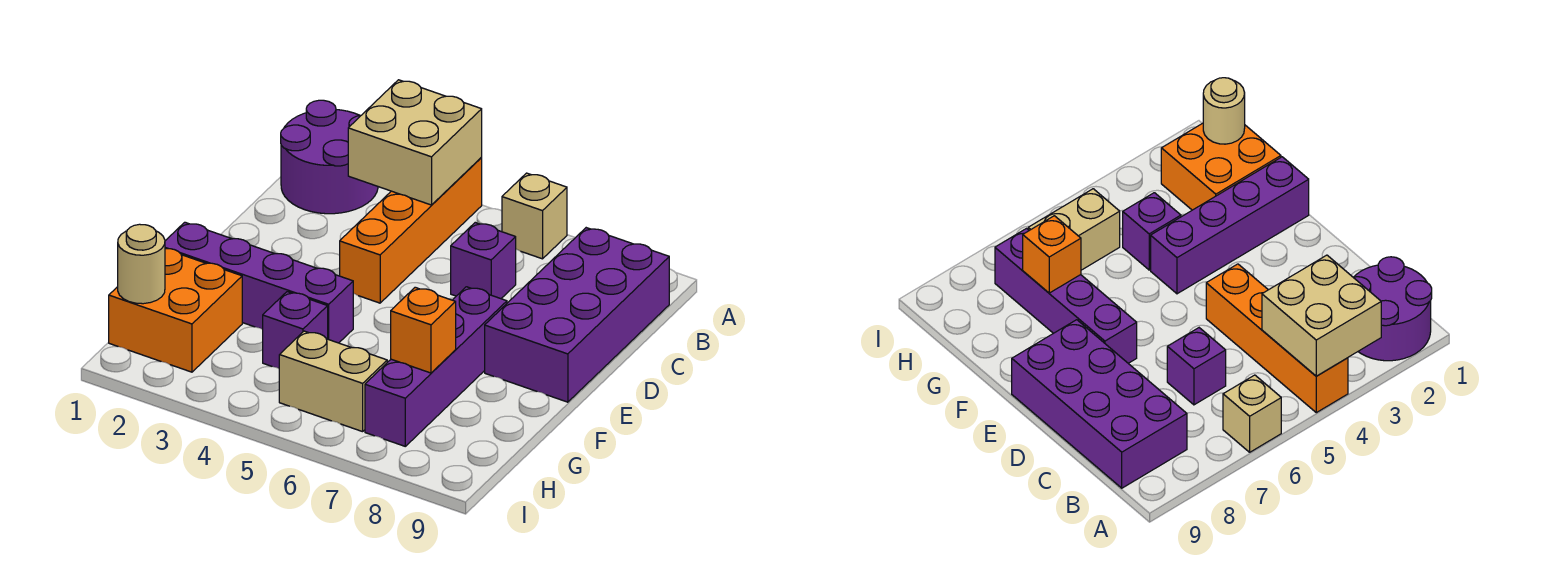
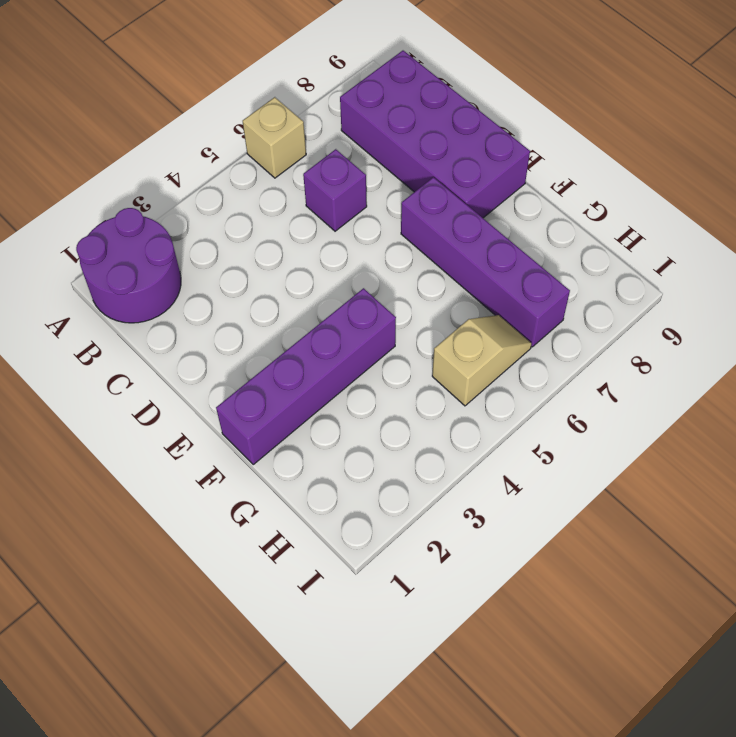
tan 1x2 slope [432,315,532,406] -> tan 1x2 brick [279,331,387,432]
none -> orange 1x4 brick [340,157,482,303]
none -> orange 2x2 brick [109,249,242,372]
none -> purple 1x1 brick [263,292,328,368]

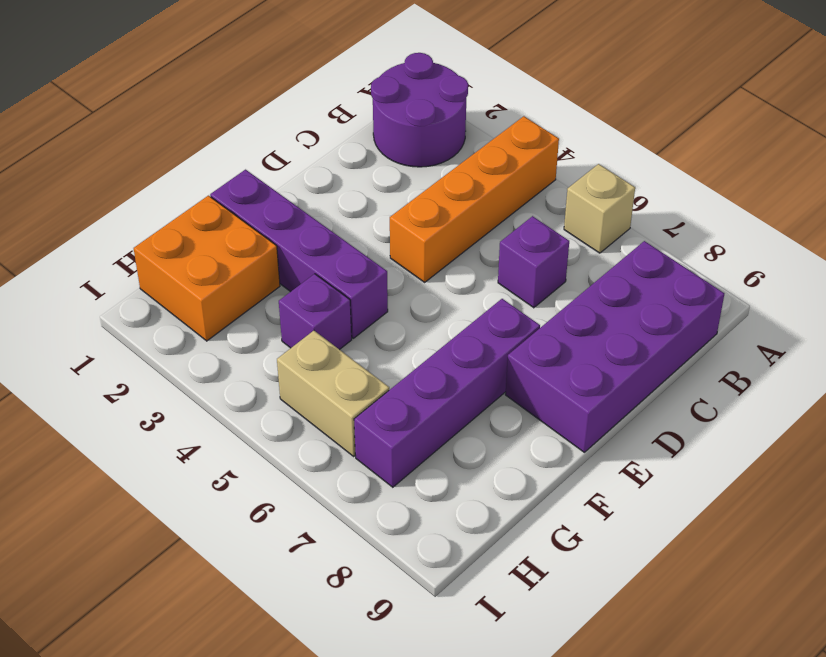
none -> tan 2x2 brick [348,80,482,205]
none -> orange 1x1 brick [391,287,456,373]
none -> tan 1x1 round brick [118,224,165,304]

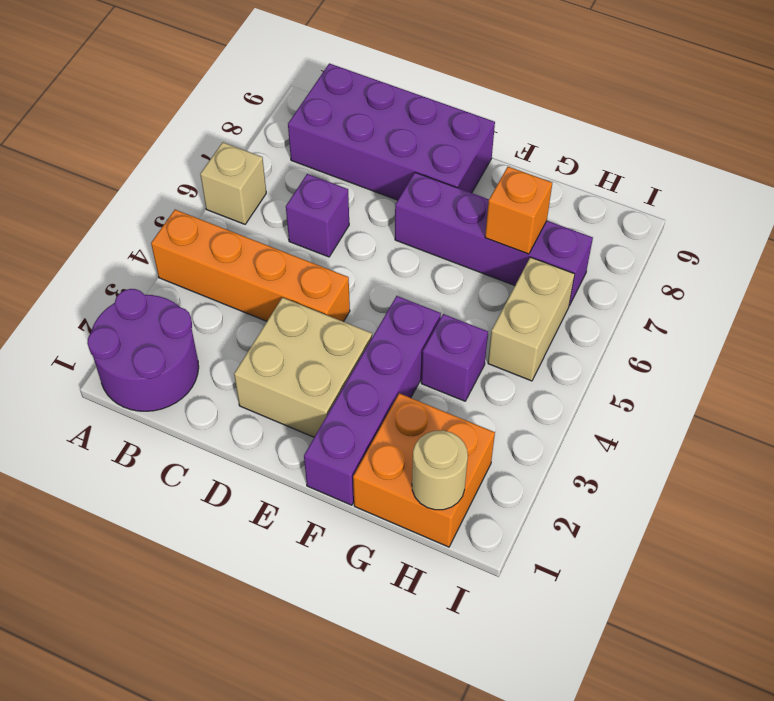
tan 2x2 brick [234,298,372,437] -> tan 2x2 brick moved to [348,80,482,205]

